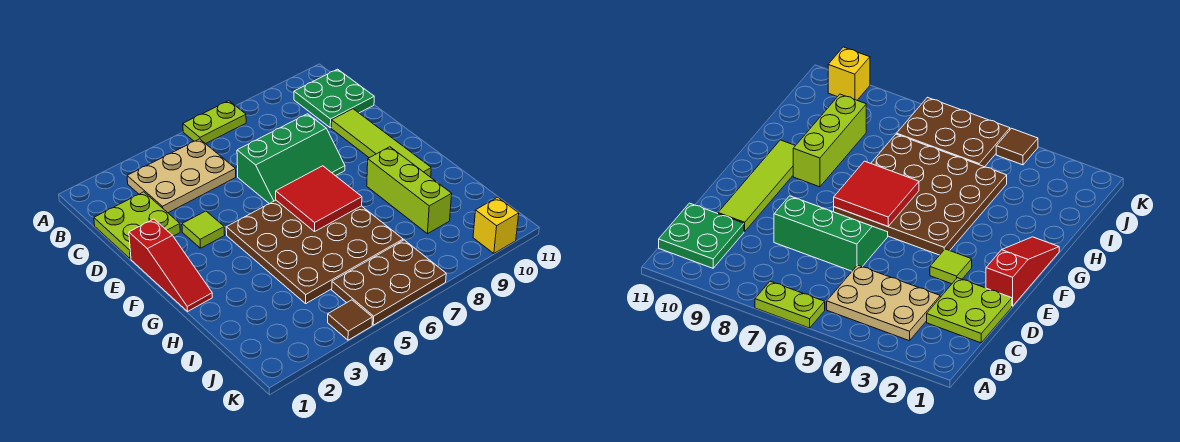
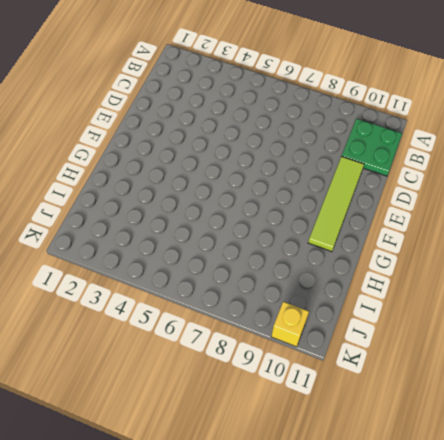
none -> lime 1x2 plate [183,101,246,144]
none -> tan 2x3 plate [127,139,236,213]
none -> lime 2x2 plate [94,192,180,259]

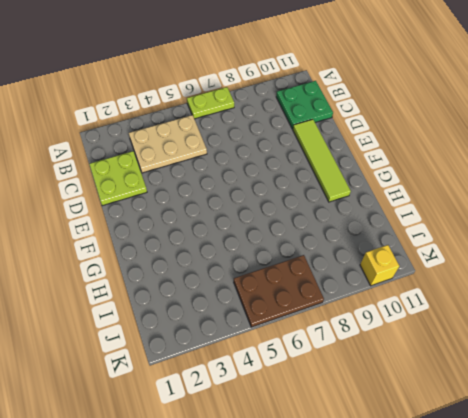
none -> green 2x3 slope [237,114,345,204]
none -> red 1x3 slope [129,219,212,311]
none -> lime 1x1 tile [182,211,225,248]

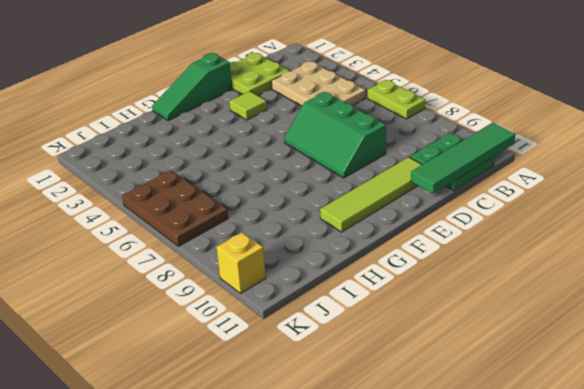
green 1x4 tile [411,123,515,194] -> none
green 1x3 slope [152,53,232,121] -> red 1x3 slope [129,219,212,311]
none -> brown 4x4 plate [226,200,403,303]
none -> lime 1x3 brick [367,147,452,234]
none -> brown 1x1 tile [328,300,372,340]

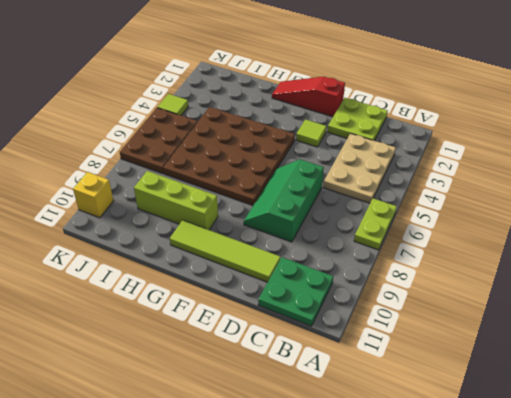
lime 1x1 tile [157,94,188,115] -> brown 1x1 tile [328,300,372,340]
none -> red 2x2 tile [276,166,362,232]

